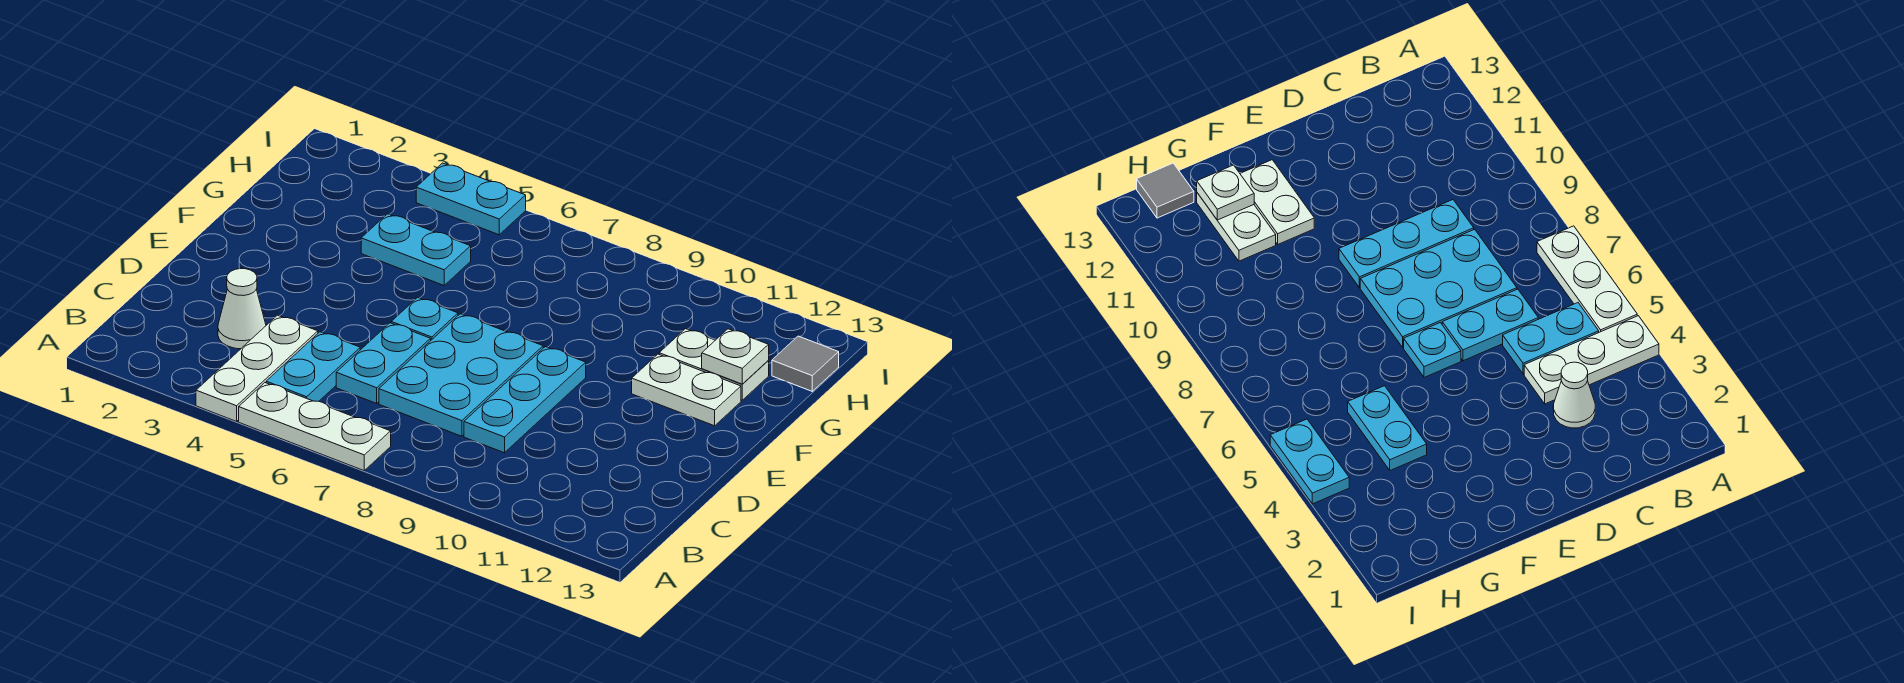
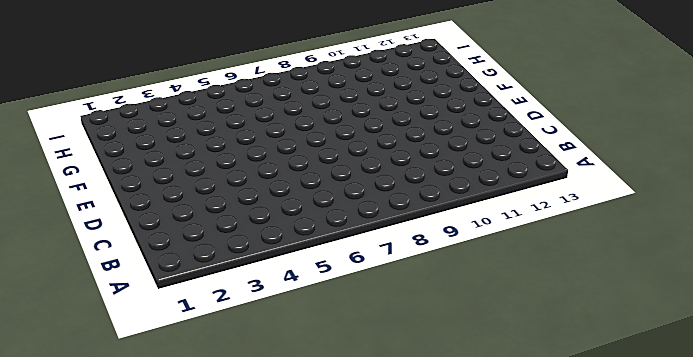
none -> white 1x3 plate [196,315,318,421]
none -> white 1x3 plate [239,383,391,471]
none -> cyan 1x2 plate [266,332,360,401]

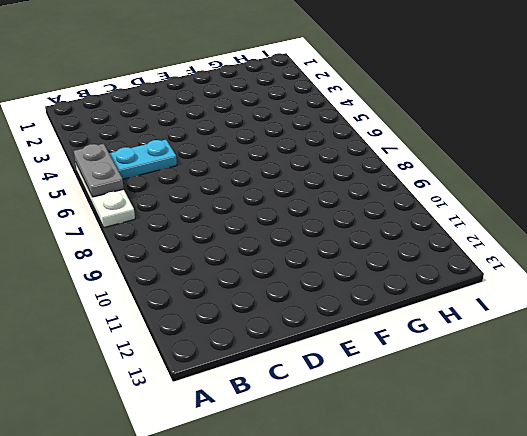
grey 1x2 plate [74,144,124,197] -> none
none -> white 1x3 plate [196,315,318,421]
none -> white 1x1 cone [218,269,266,349]
none -> cyan 1x2 plate [336,323,431,403]

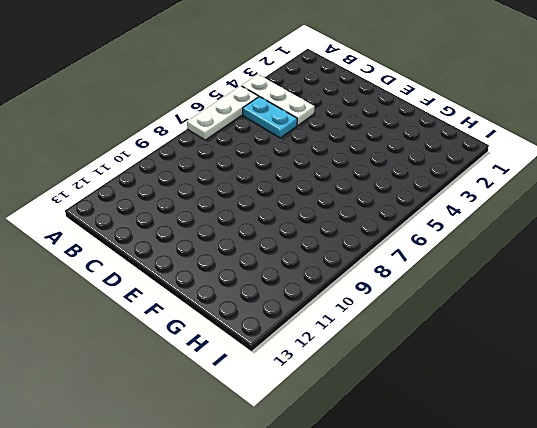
none -> white 1x1 cone [218,269,266,349]
none -> cyan 1x2 plate [336,323,431,403]
none -> cyan 2x3 plate [379,314,543,436]

